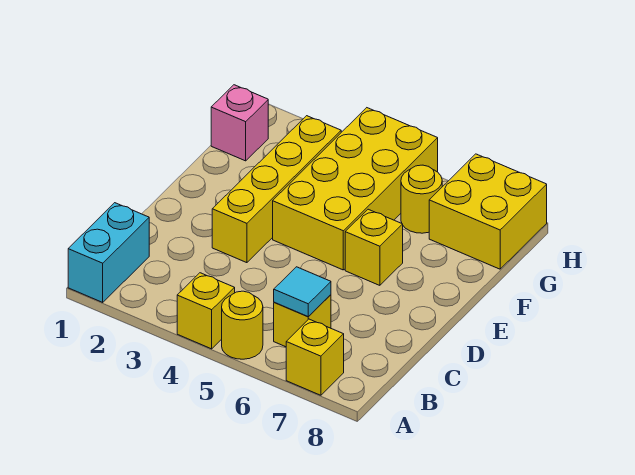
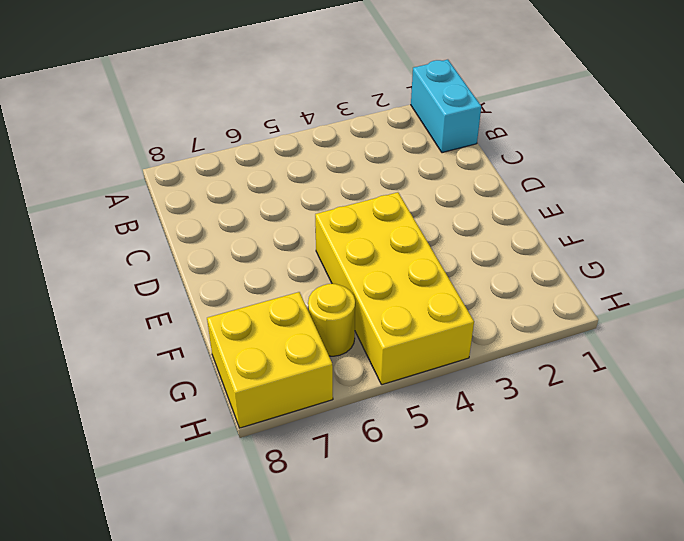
none -> yellow 1x1 brick [177,273,235,349]
none -> yellow 1x1 round brick [222,291,263,359]
none -> yellow 1x1 brick [286,319,344,395]

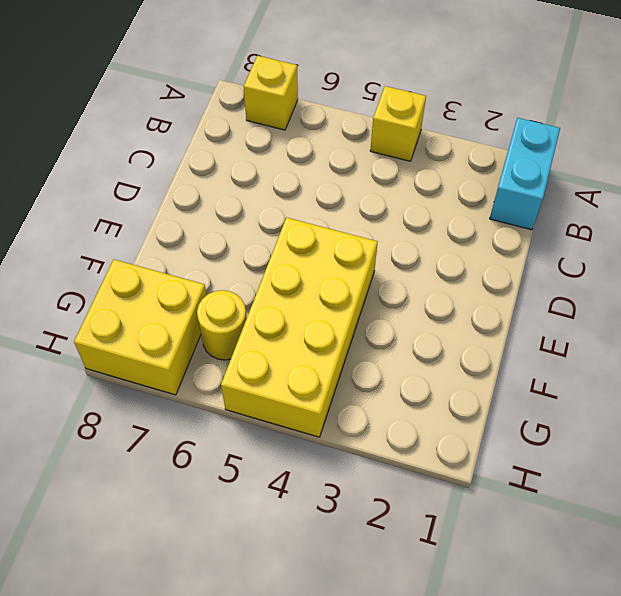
none -> yellow 1x1 round brick [222,291,263,359]
none -> yellow 1x1 brick [274,295,331,347]
none -> yellow 1x4 brick [212,116,341,263]

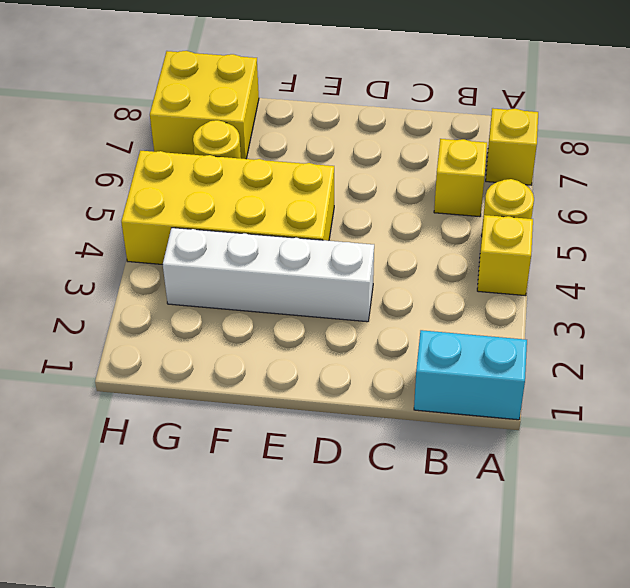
white 1x4 brick [163,228,374,322] -> yellow 1x4 brick [212,116,341,263]
none -> yellow 1x1 brick [345,209,403,285]
none -> pink 1x1 brick [211,85,268,161]
none -> cyan 1x1 tile [274,267,331,317]

